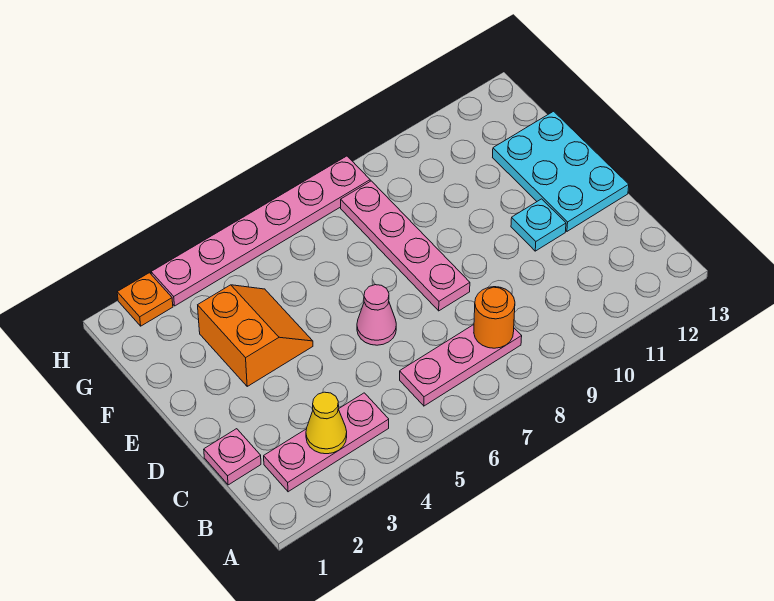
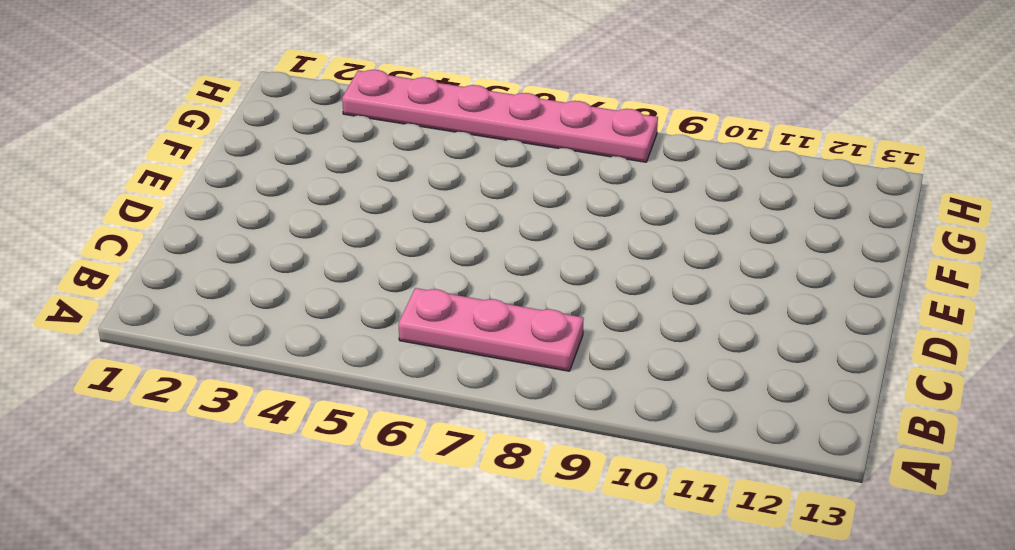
none -> pink 1x3 plate [264,393,389,492]
none -> pink 1x1 plate [204,429,261,485]
none -> pink 1x1 cone [357,285,396,345]

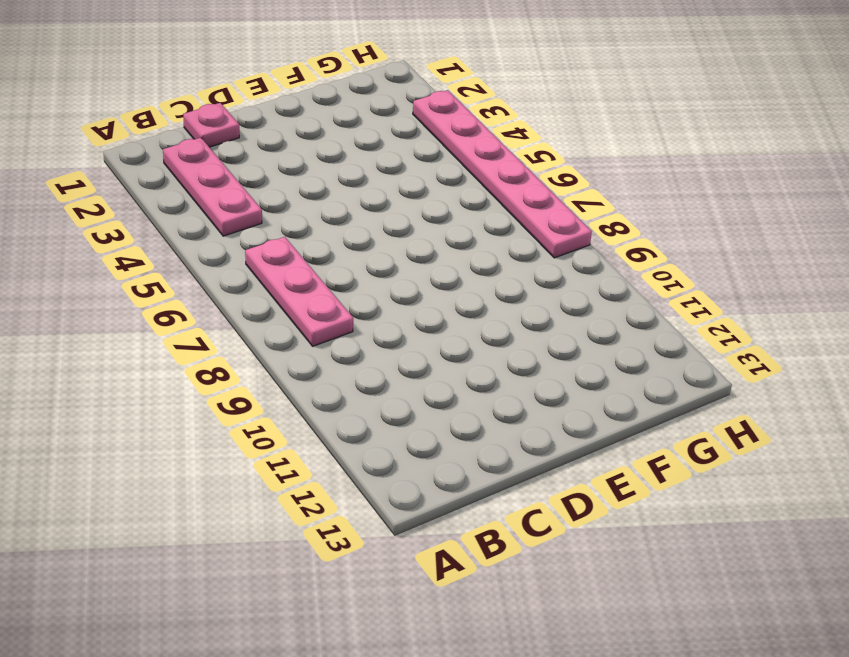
none -> pink 1x1 cone [357,285,396,345]
none -> pink 1x4 plate [341,181,470,311]
none -> cyan 1x1 plate [511,199,566,251]

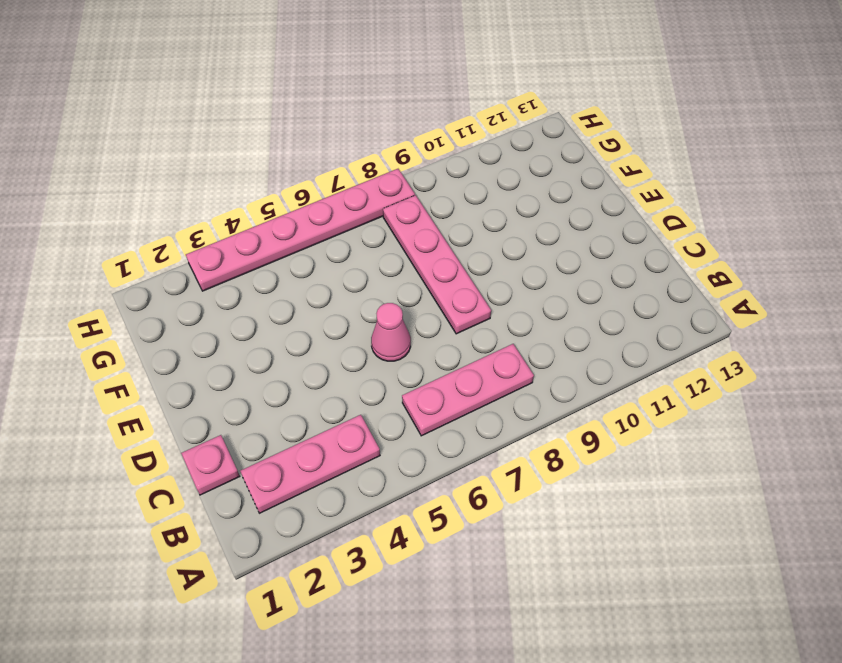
none -> cyan 1x1 plate [511,199,566,251]
none -> cyan 2x3 plate [493,111,629,231]
none -> orange 2x2 slope [198,285,313,386]

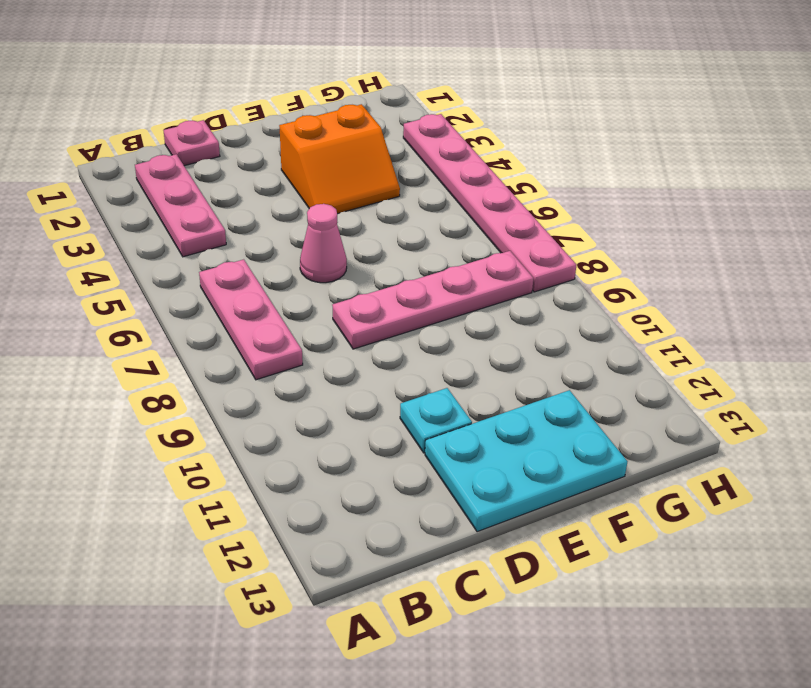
none -> orange 1x1 plate [117,273,173,326]
none -> yellow 1x1 cone [306,392,347,454]
none -> orange 1x1 round brick [474,287,515,348]

